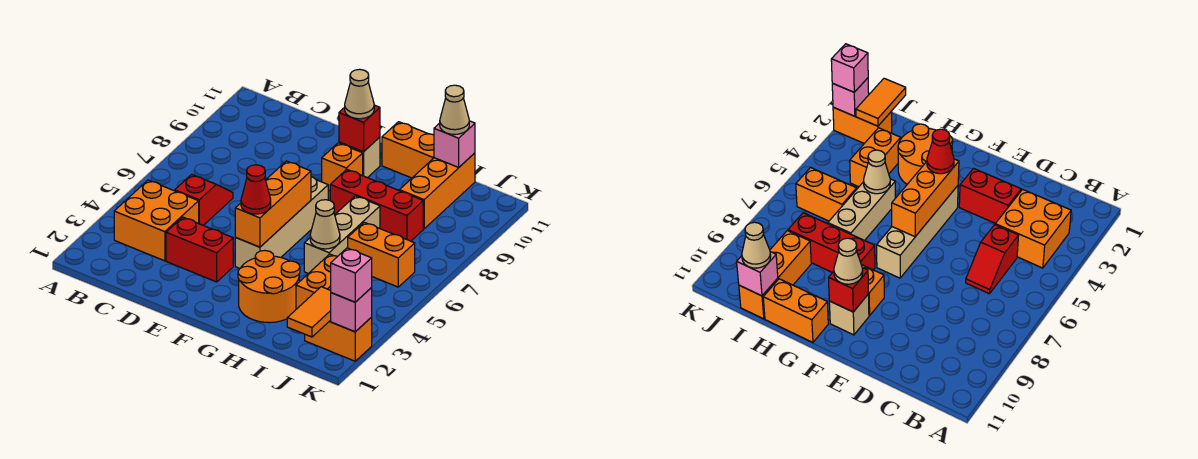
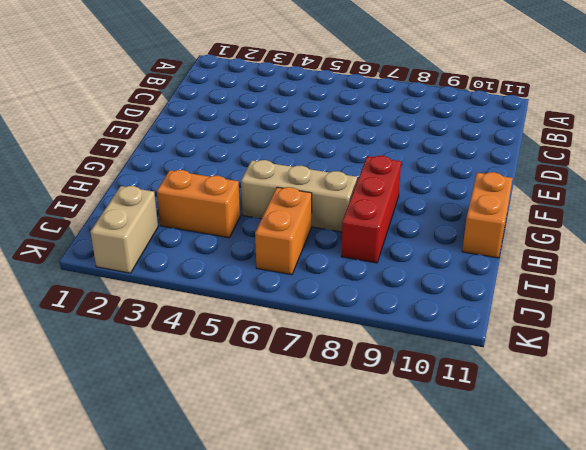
tan 1x2 brick [90,186,158,273] -> orange 1x2 brick [305,317,372,361]
none -> orange 2x2 brick [114,180,199,261]
none -> red 1x2 slope [175,174,233,225]
none -> red 1x2 brick [166,217,233,282]

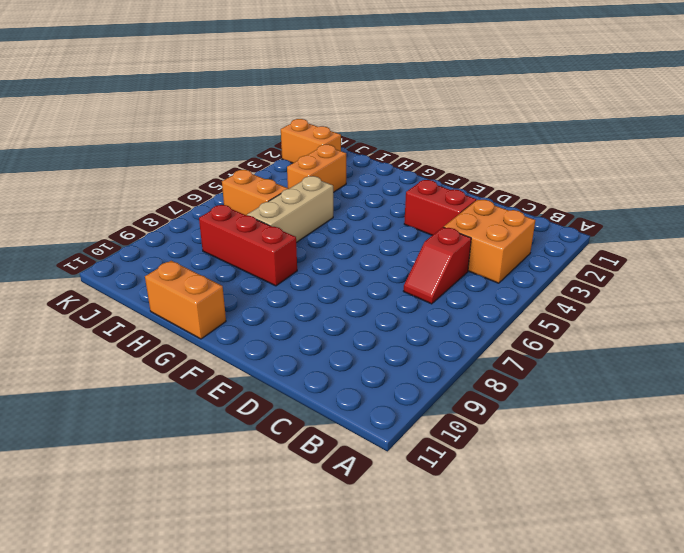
none -> tan 1x4 brick [235,177,328,268]
none -> orange 1x1 brick [322,143,363,191]
none -> tan 1x1 brick [339,137,380,178]

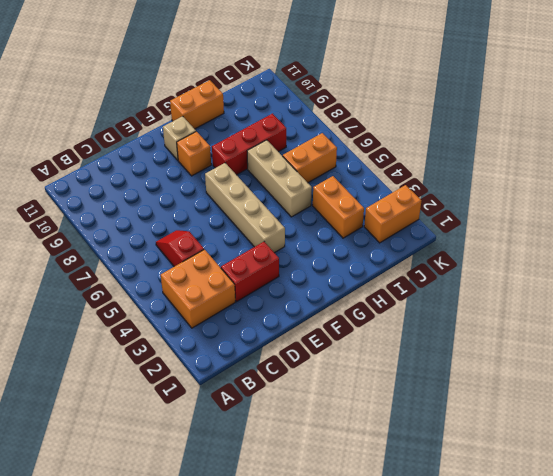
none -> orange 2x2 round brick [238,251,300,323]
none -> orange 1x3 brick [399,153,475,229]
none -> orange 1x3 brick [235,161,311,247]

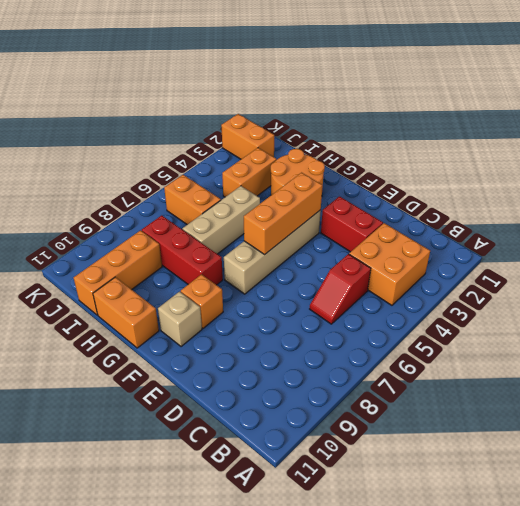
none -> red 1x1 brick [339,105,380,152]
none -> tan 1x1 cone [310,200,340,249]
none -> pink 1x1 brick [434,121,475,168]

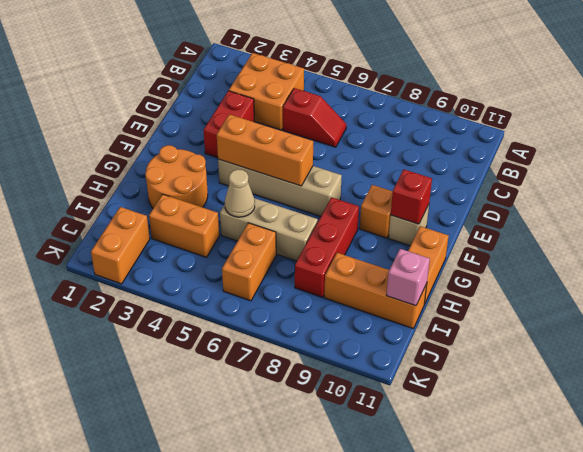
none -> orange 1x2 tile [287,287,331,337]
none -> pink 1x1 brick [331,288,372,332]
none -> red 1x1 cone [241,165,271,214]

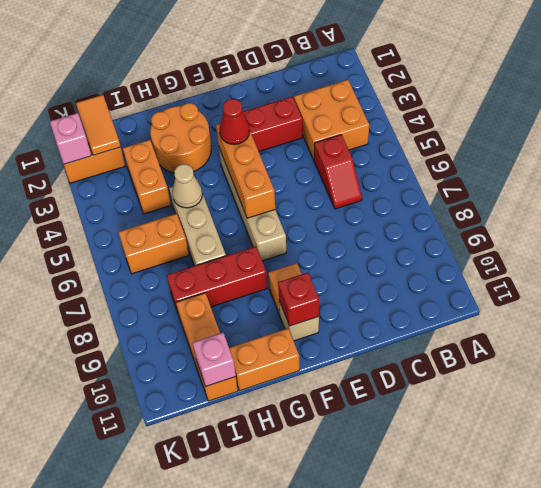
none -> tan 1x1 cone [345,69,374,119]
none -> tan 1x1 cone [440,85,469,135]
none -> pink 1x1 brick [331,248,372,302]

